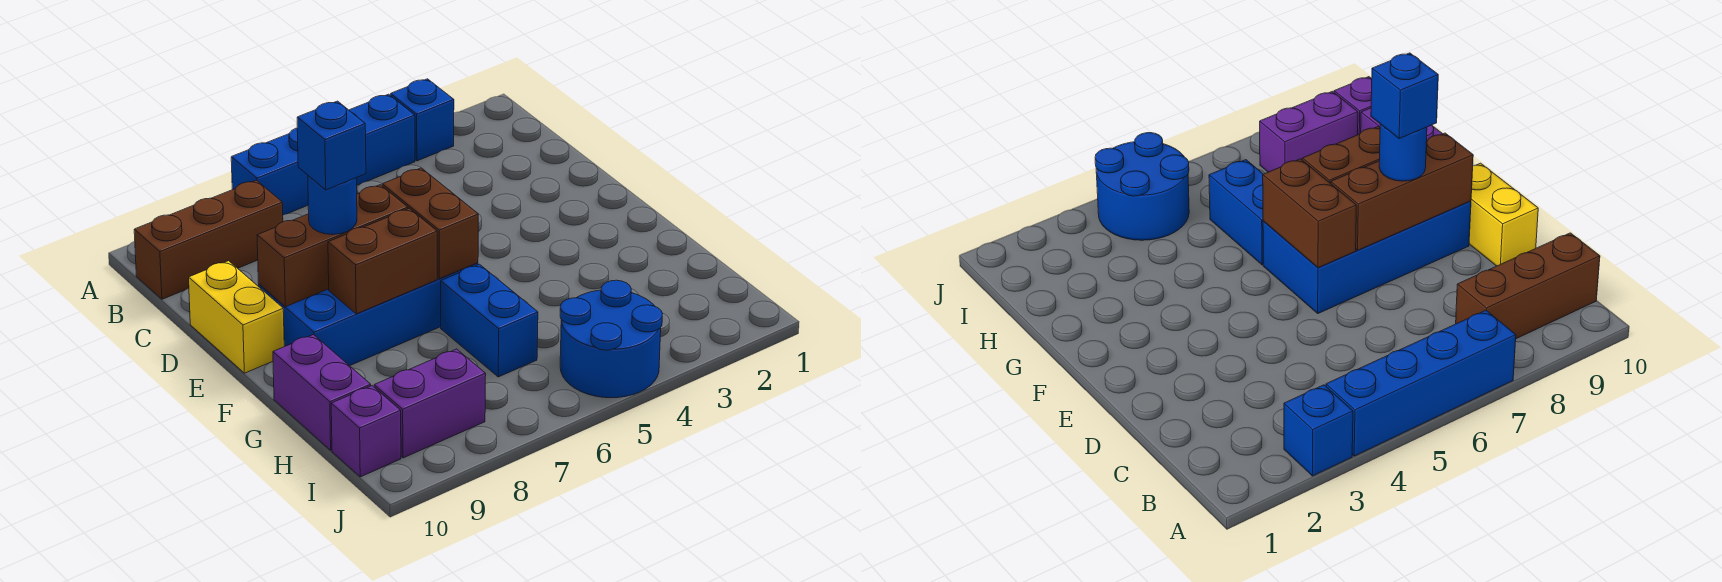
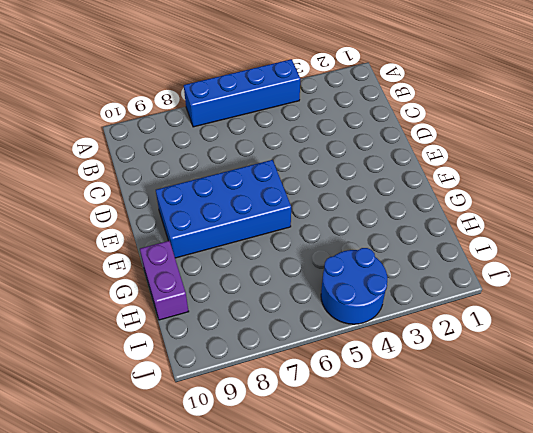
none -> blue 1x1 brick [391,79,454,161]
none -> brown 1x3 brick [134,180,283,299]
none -> yellow 1x2 brick [189,261,284,373]

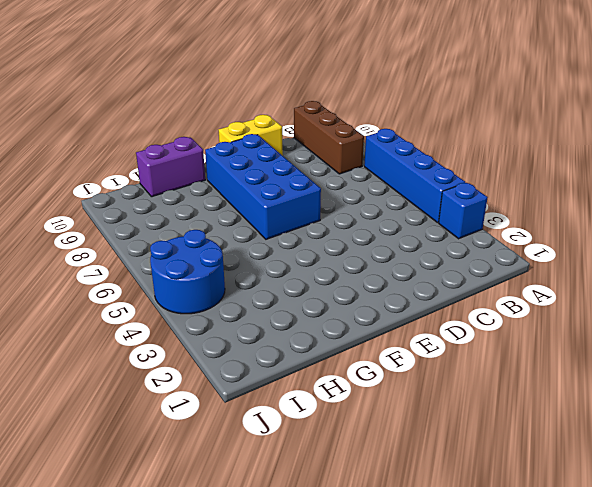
none -> blue 1x2 brick [441,264,538,377]
none -> purple 1x2 brick [374,349,486,458]
none -> purple 1x1 brick [331,386,401,477]

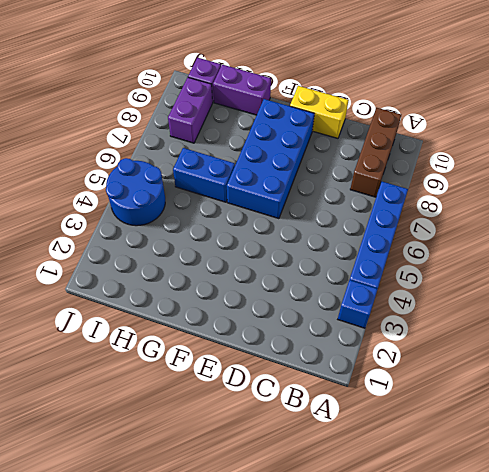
none -> brown 1x2 brick [382,168,478,279]
none -> brown 1x3 brick [257,185,408,307]
none -> brown 1x2 brick [328,208,437,314]

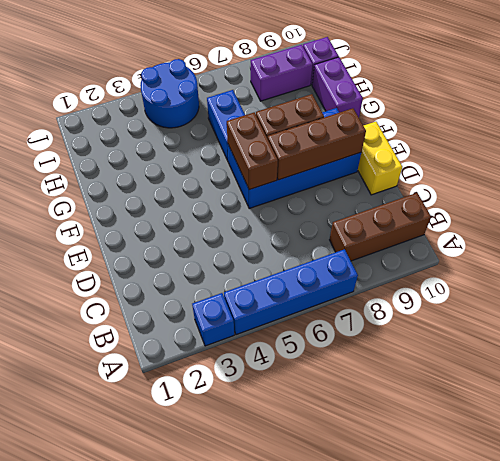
none -> blue 1x1 round brick [308,176,357,234]
none -> blue 1x1 brick [297,101,366,190]

